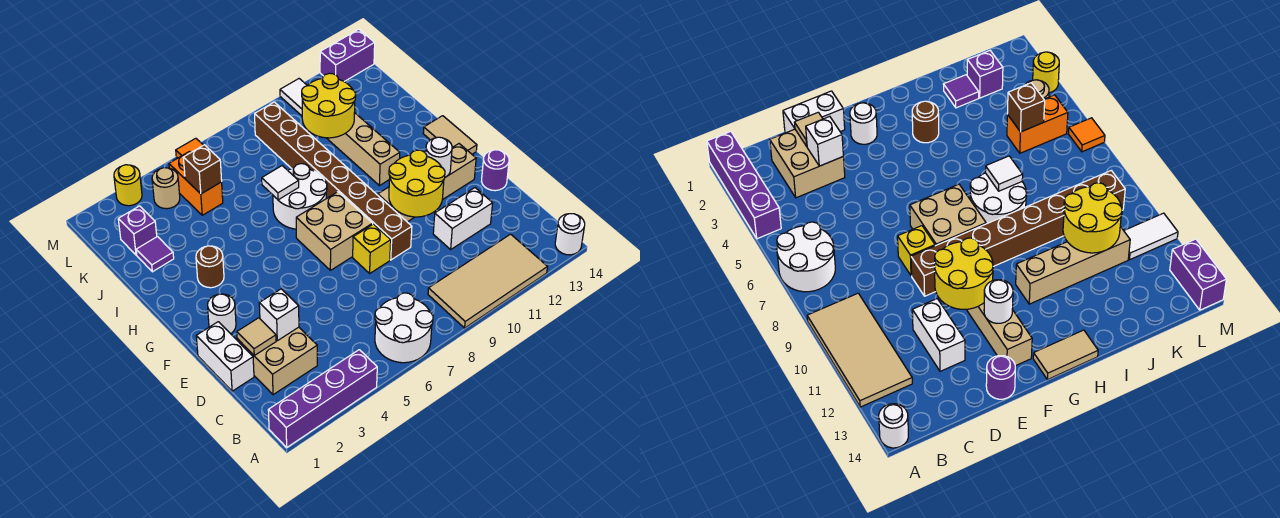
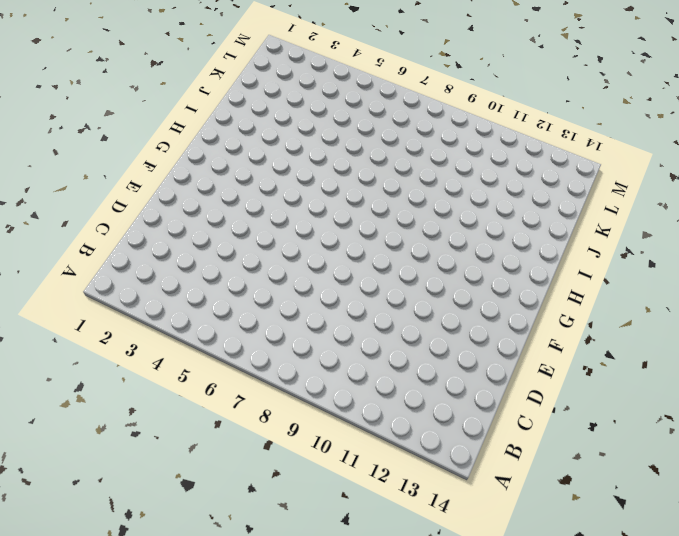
none -> purple 1x4 brick [268,350,377,447]
none -> white 2x2 round brick [375,293,433,363]
none -> tan 2x4 tile [428,234,547,328]
none -> white 1x1 round brick [555,214,585,255]

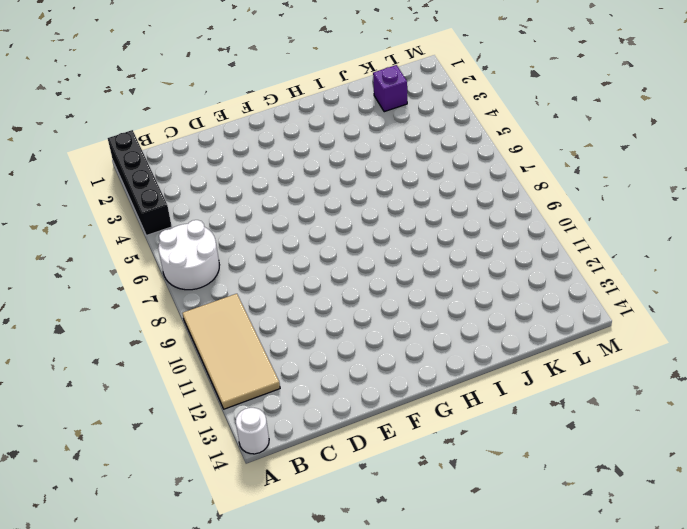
black 1x4 brick [108,130,172,235] -> purple 1x4 brick [268,350,377,447]
none -> tan 2x2 brick [237,327,317,395]
none -> white 1x2 brick [196,322,254,391]
none -> white 1x2 brick [433,188,493,249]
none -> yellow 1x1 brick [353,224,391,273]

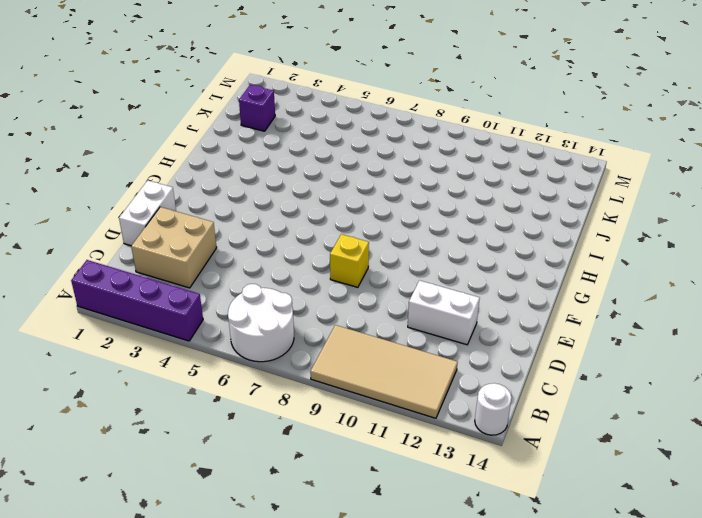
none -> brown 1x8 brick [255,102,412,260]
none -> purple 1x1 round brick [482,150,509,191]
none -> white 1x1 round brick [208,294,236,334]
none -> tan 2x2 brick [296,192,373,270]

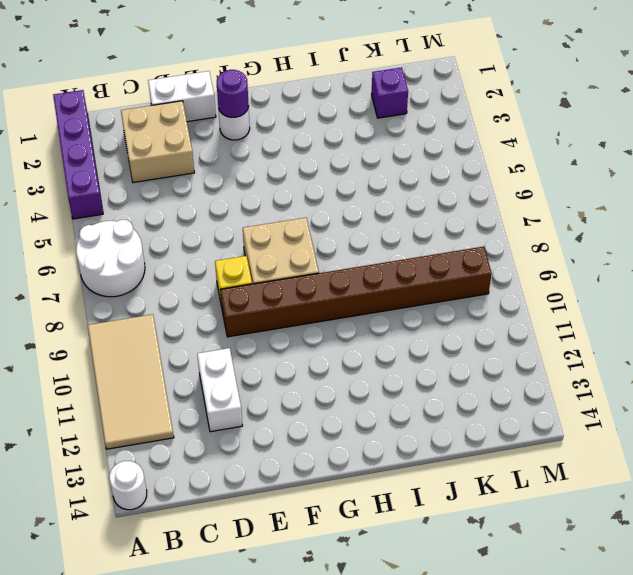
purple 1x1 round brick [217,70,249,118] -> purple 1x1 round brick moved to [482,150,509,191]
none -> tan 1x4 brick [378,144,476,222]
none -> tan 1x2 tile [423,116,477,154]
none -> brown 1x1 round brick [196,246,224,288]
none -> white 2x2 round brick [273,164,327,229]

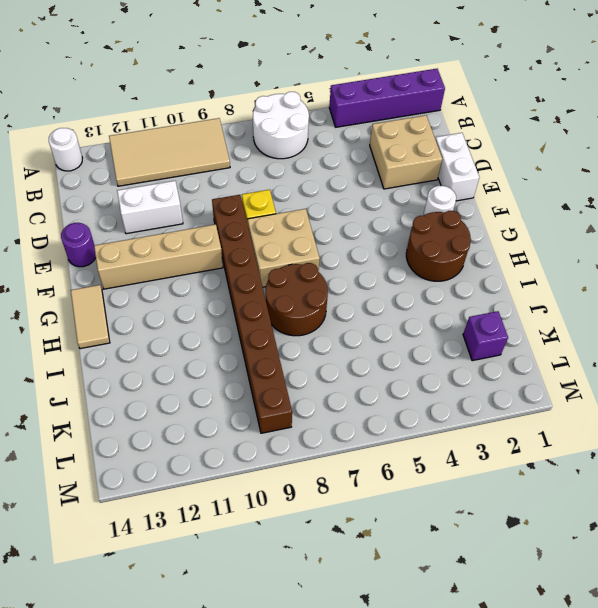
brown 2x2 round brick [406,211,471,281] -> brown 1x1 round brick [196,246,224,288]
brown 2x2 round brick [266,263,328,336] -> white 2x2 round brick [273,164,327,229]
none -> tan 1x4 brick [327,113,400,186]
none -> purple 1x1 tile [136,237,174,272]
none -> orange 1x2 brick [169,152,223,215]
none -> tan 1x1 round brick [152,168,180,209]

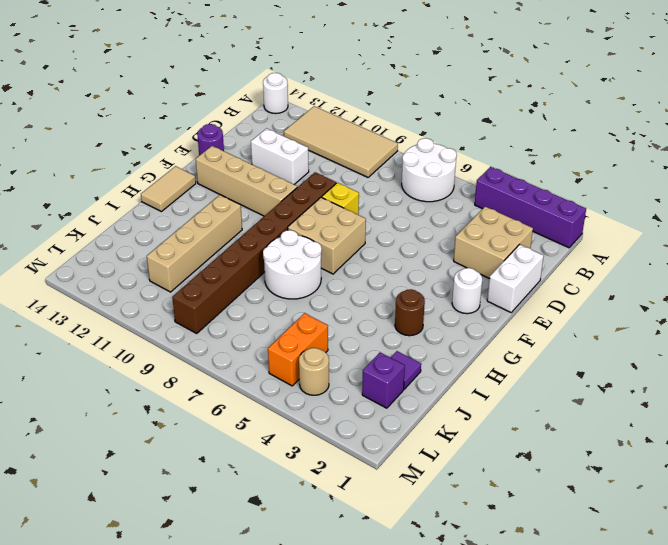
none -> white 1x2 tile [280,79,307,116]
none -> yellow 1x1 round brick [114,165,142,206]
none -> orange 1x1 tile [176,138,203,158]
none -> purple 1x2 brick [320,29,375,81]

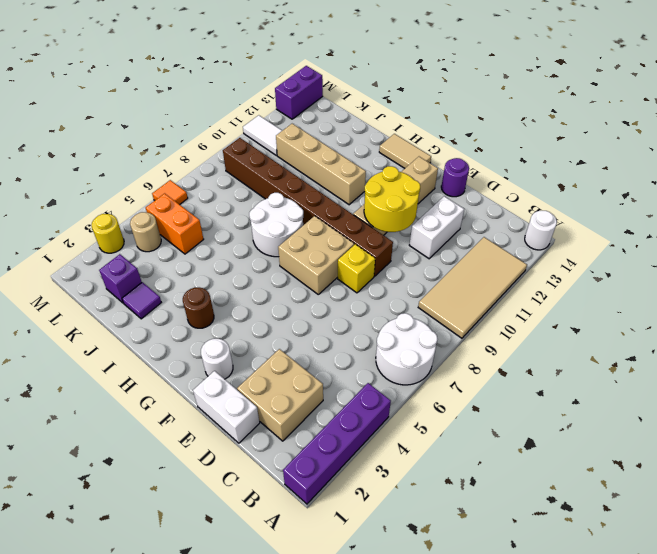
none -> tan 1x1 tile [237,318,276,356]
none -> white 1x1 brick [259,289,299,341]
none -> white 1x1 round brick [426,137,452,177]
none -> white 1x1 tile [262,166,299,200]

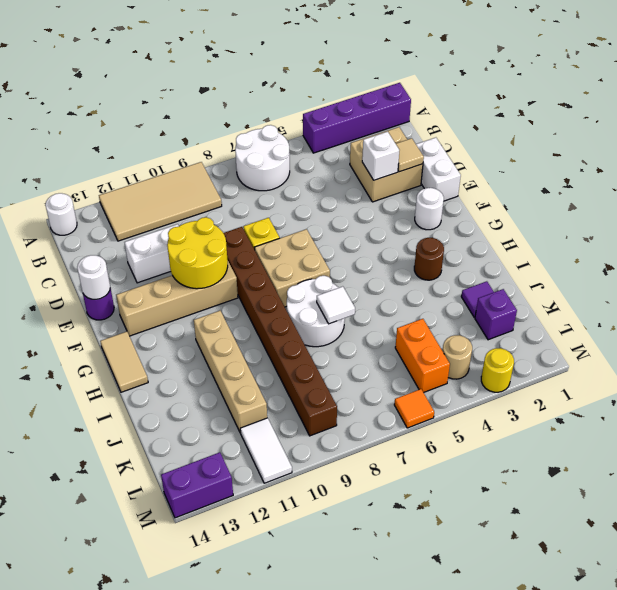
white 1x1 round brick [77,255,110,299] -> white 1x1 round brick moved to [426,137,452,177]
none -> yellow 2x2 round brick [302,73,356,138]
none -> brown 1x1 brick [183,145,222,194]

